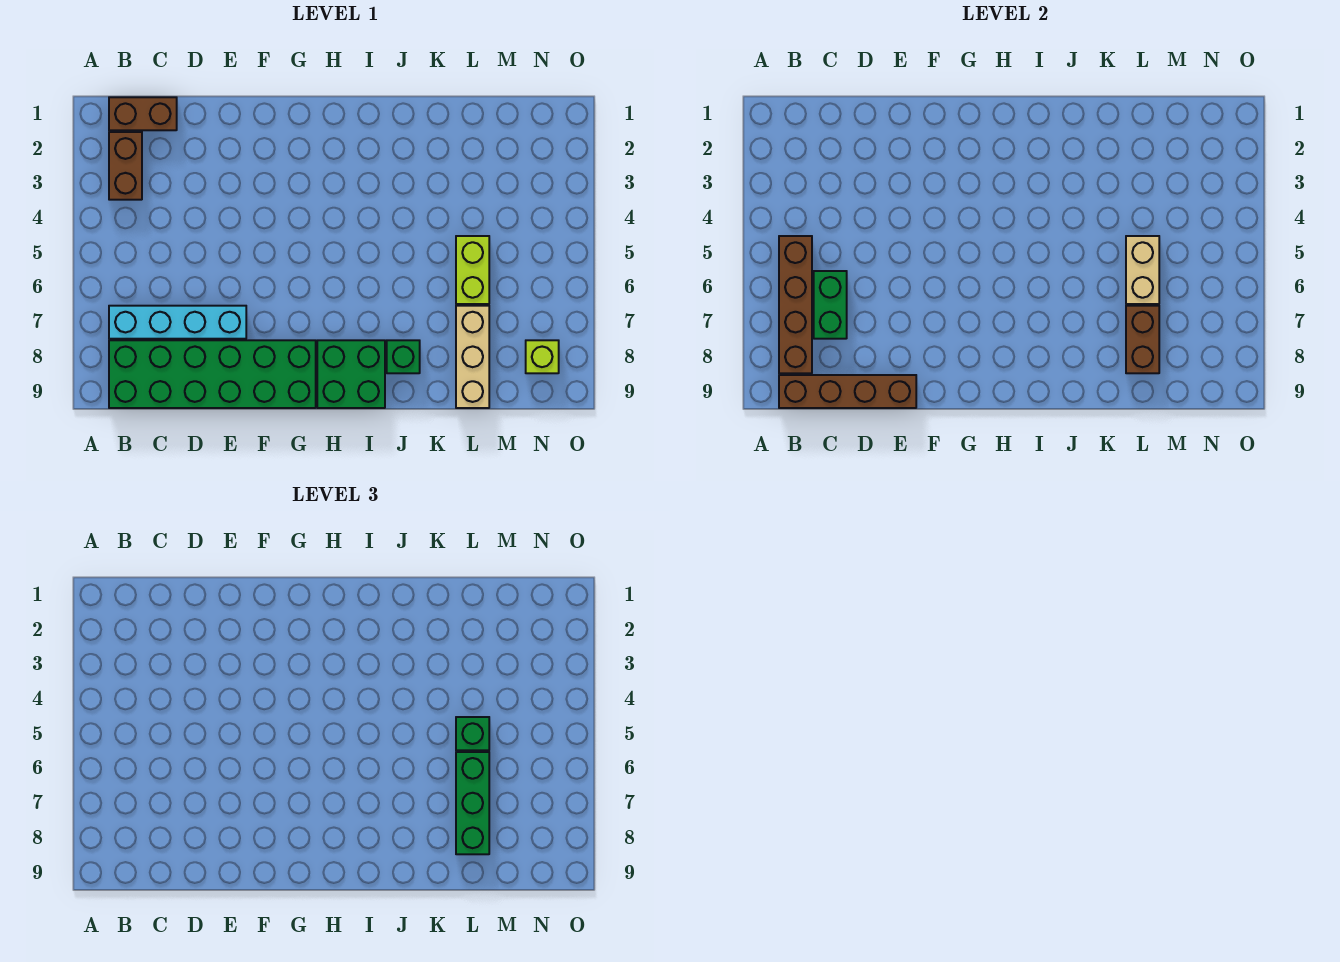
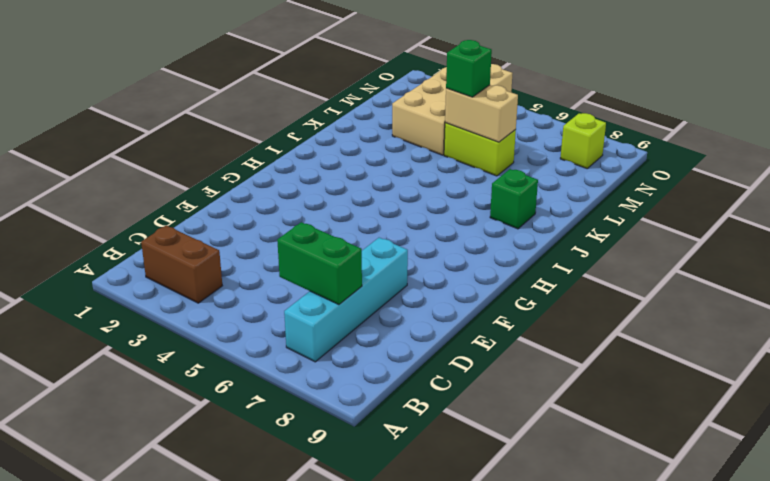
tan 2x4 brick [392,64,513,155] -> none
none -> brown 1x2 brick [109,97,177,130]
none -> green 2x6 brick [109,340,316,408]
none -> green 2x2 brick [317,340,385,408]

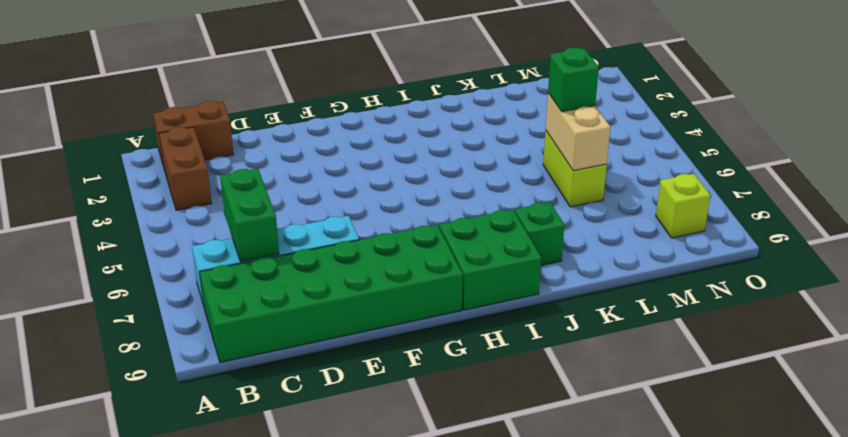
none -> tan 1x3 brick [456,306,489,408]
none -> brown 1x4 brick [779,236,812,373]
none -> brown 1x4 brick [779,375,916,408]

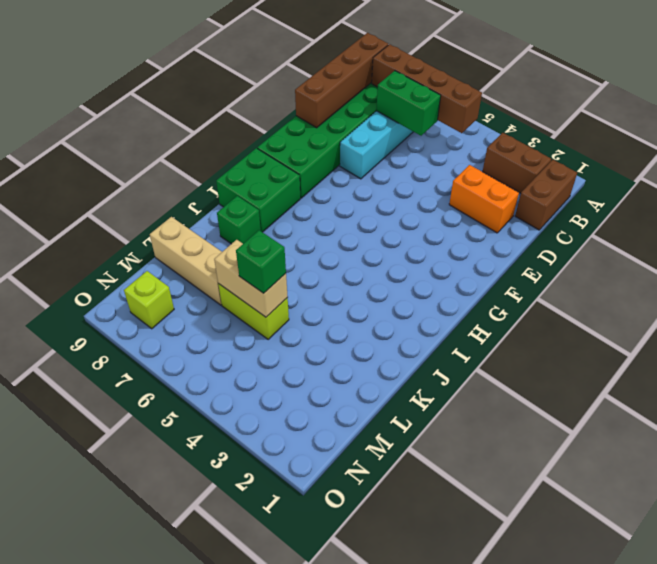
orange 1x2 brick [449,165,519,233] -> none
none -> brown 1x2 brick [1126,306,1159,373]
none -> green 1x3 brick [456,752,489,854]

